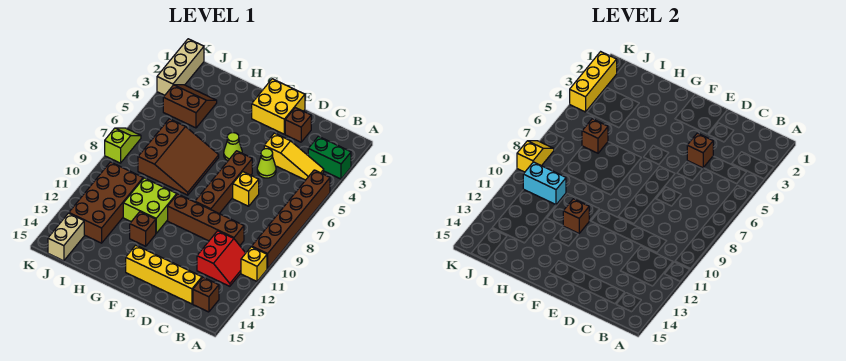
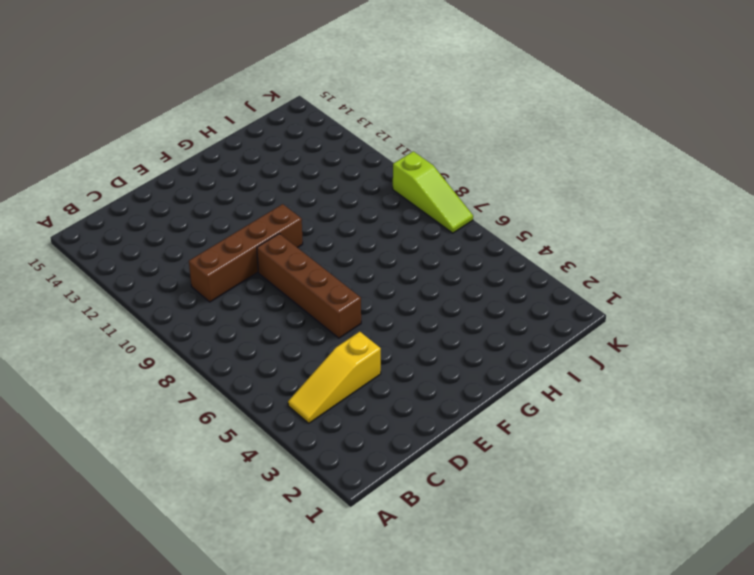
lime 1x3 slope [393,151,473,233] -> lime 1x2 slope [105,128,141,163]
none -> green 1x2 brick [308,136,351,179]
none -> brown 1x6 brick [252,170,330,269]
none -> yellow 1x1 brick [241,247,267,281]

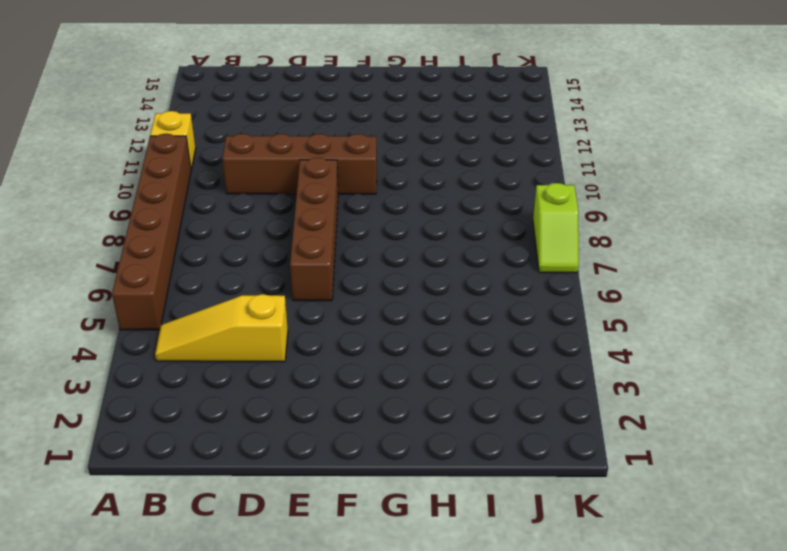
none -> green 1x2 brick [308,136,351,179]
none -> red 2x2 slope [197,231,246,286]
none -> brown 1x1 brick [193,277,219,312]

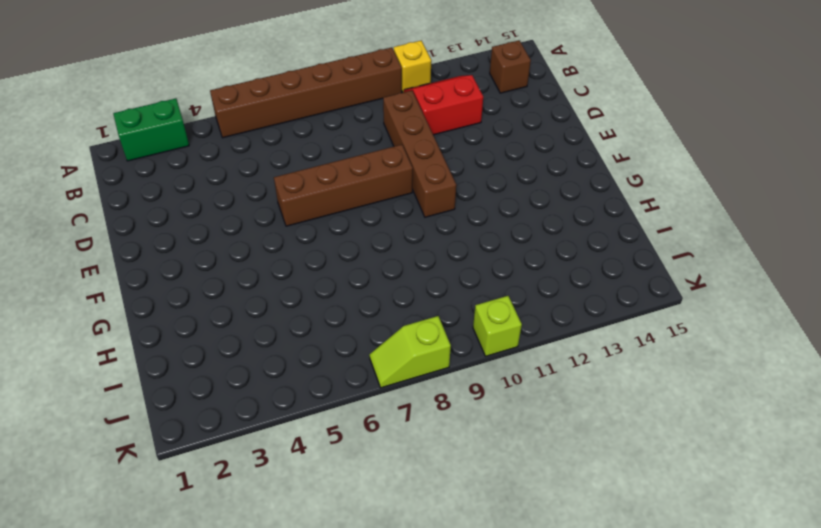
green 1x2 brick [113,98,189,161] -> green 1x2 brick turned to [308,136,351,179]
lime 1x1 brick [473,296,522,356] -> none
none -> yellow 1x3 slope [264,133,324,180]
none -> yellow 1x4 brick [126,245,202,304]
none -> brown 1x1 brick [285,108,311,142]

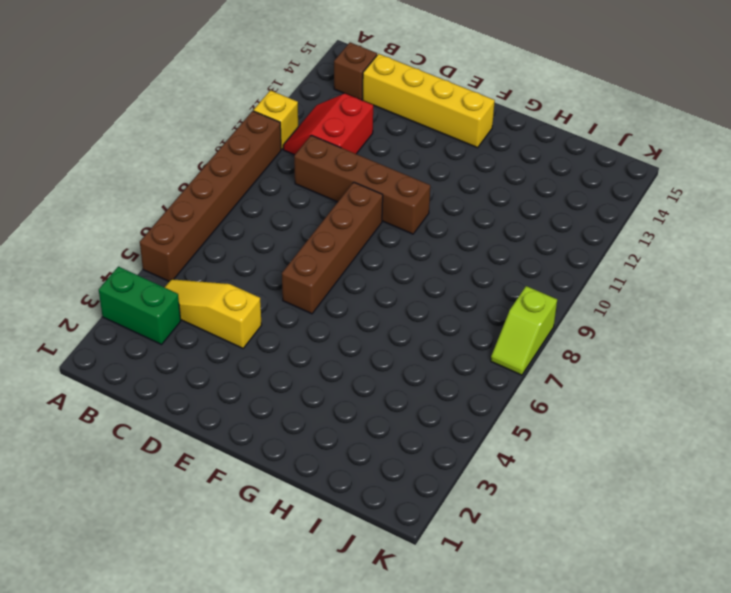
none -> brown 1x1 brick [285,108,311,142]
none -> lime 1x1 cone [257,149,276,178]
none -> yellow 1x1 brick [233,172,259,206]

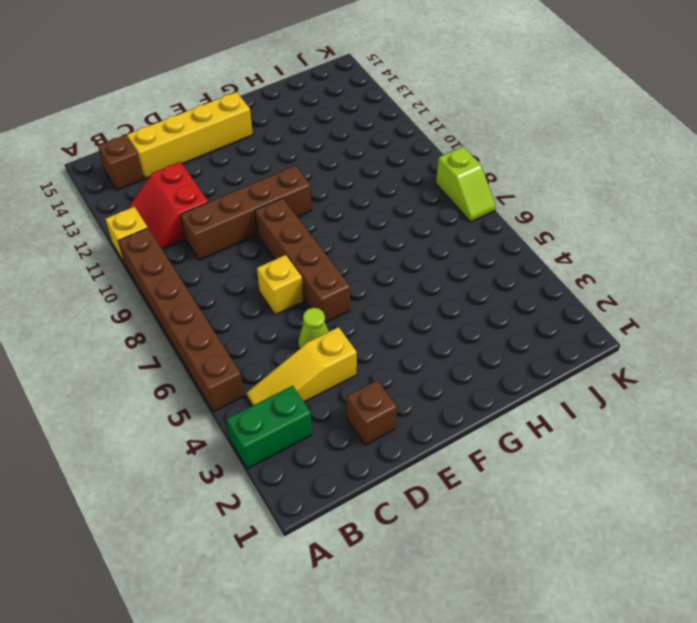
none -> yellow 2x2 brick [252,79,305,134]
none -> lime 1x1 cone [224,132,242,161]
none -> brown 3x3 slope [138,119,219,195]

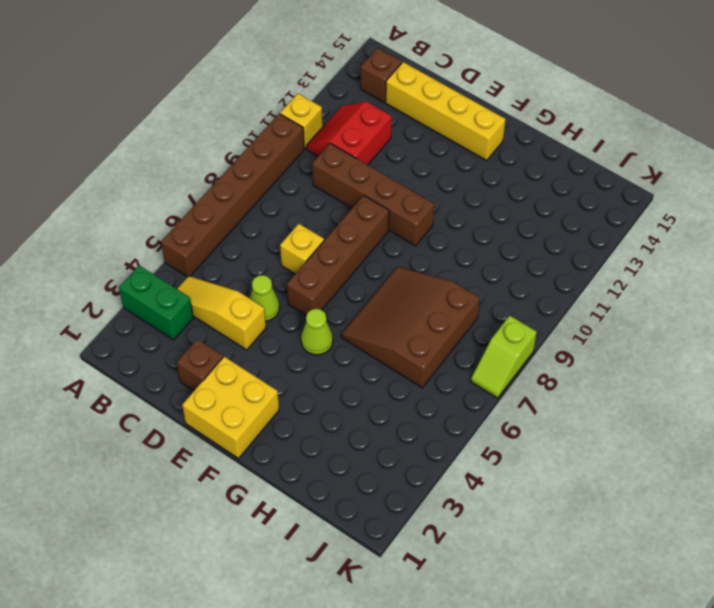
none -> lime 2x2 brick [123,178,177,233]
none -> brown 1x1 brick [130,212,156,246]
none -> brown 2x2 slope [163,85,217,128]

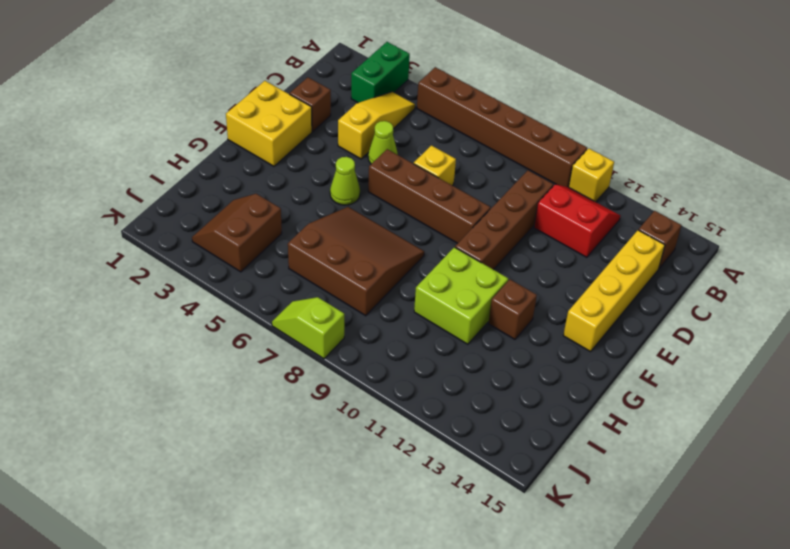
none -> brown 2x4 brick [69,162,143,243]
none -> tan 1x2 brick [48,213,84,261]
none -> tan 1x3 brick [157,39,204,95]

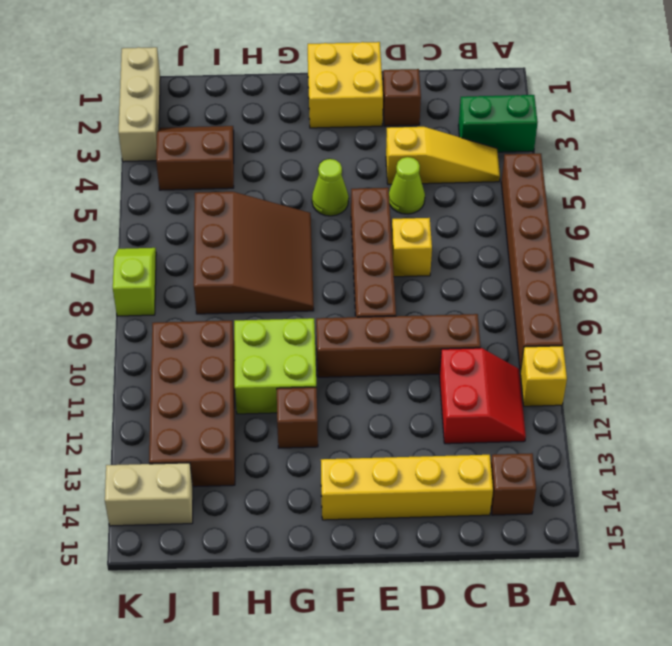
tan 1x2 brick [105,463,193,526] -> tan 1x2 brick turned to [48,213,84,261]
none -> brown 1x1 brick [687,133,713,168]
none -> brown 1x1 brick [563,199,589,233]
none -> brown 1x1 brick [582,119,608,153]

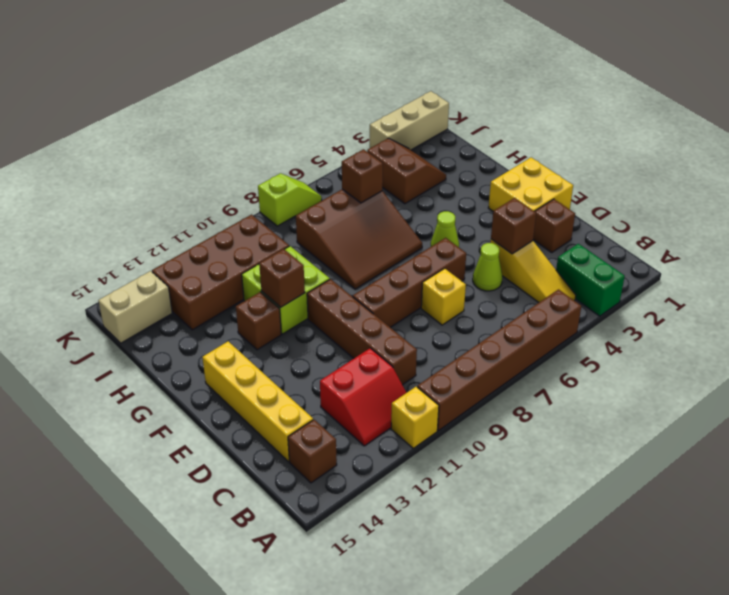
none -> cyan 1x2 brick [523,162,566,205]
none -> yellow 1x3 brick [570,52,617,112]
none -> yellow 1x2 slope [517,141,554,172]

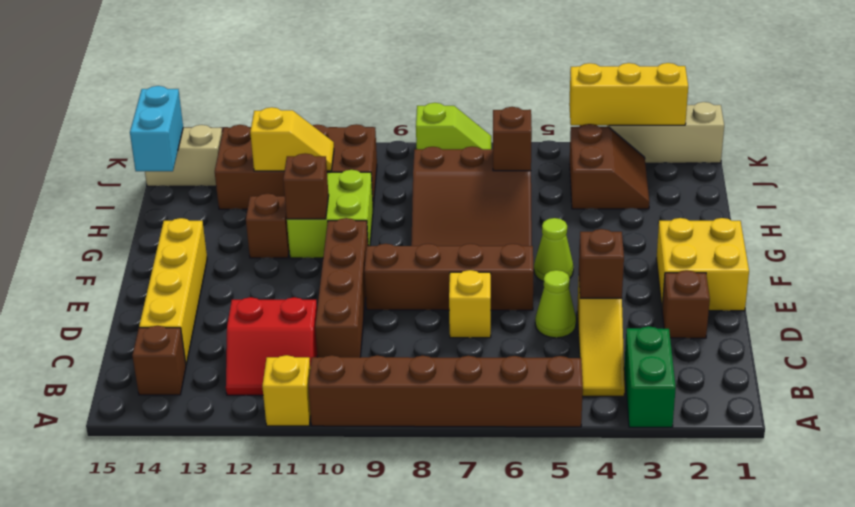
yellow 1x2 slope [250,107,334,171] -> yellow 1x2 slope moved to [517,141,554,172]
cyan 1x2 brick [130,86,183,171] -> cyan 1x2 brick moved to [523,162,566,205]

